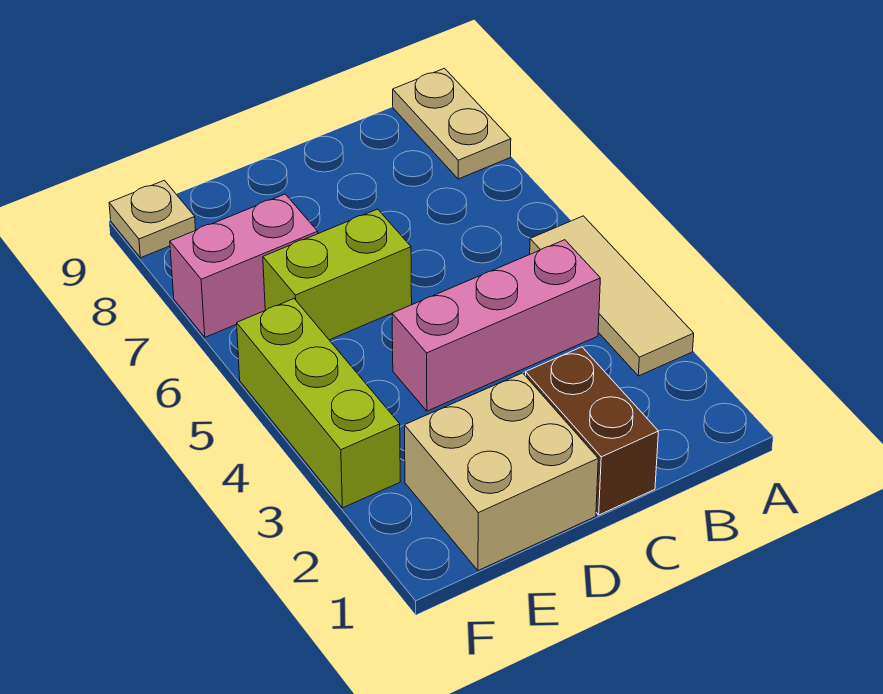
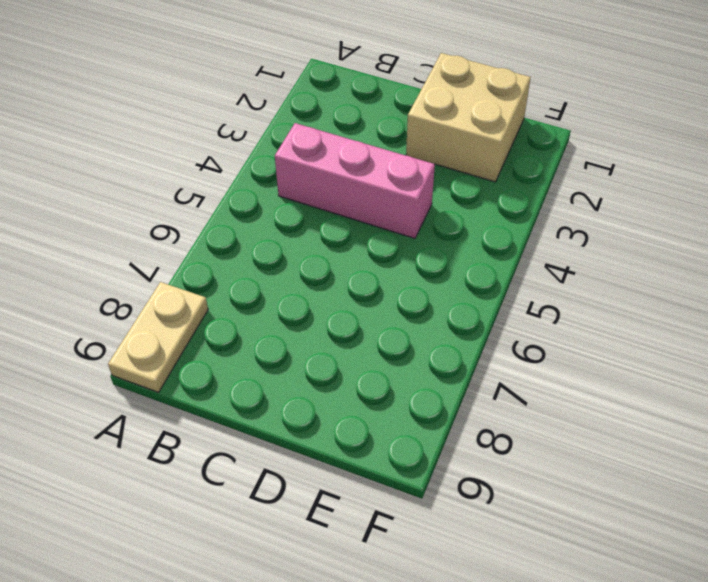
none -> tan 1x3 tile [530,216,694,376]
none -> brown 1x2 brick [525,347,658,515]

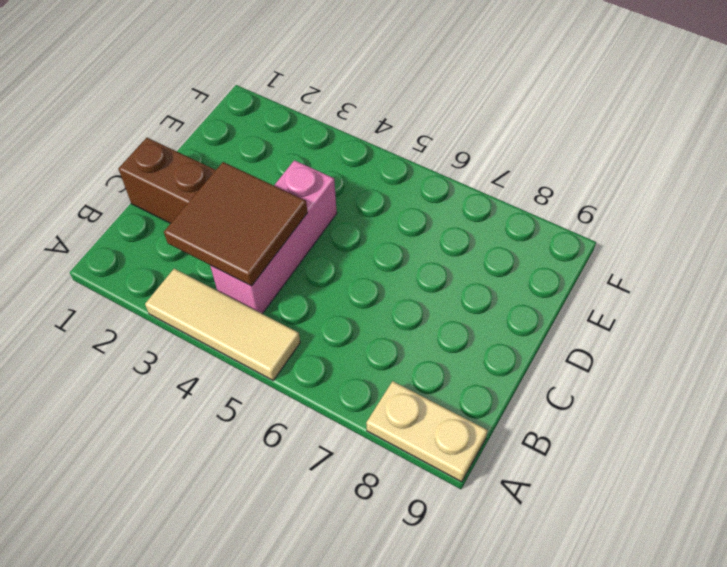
brown 2x2 tile [164,162,308,286] -> none
none -> tan 2x2 brick [404,373,598,571]
none -> lime 1x2 brick [263,209,412,340]

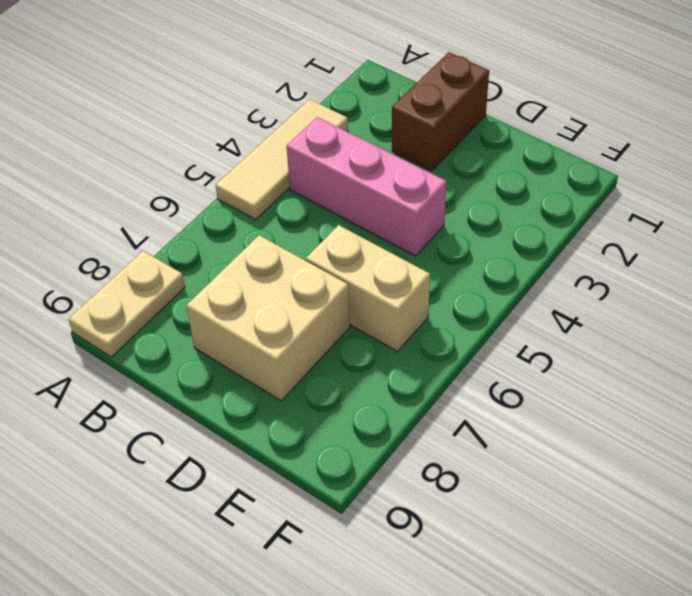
tan 2x2 brick [186,235,350,401] -> tan 2x2 brick moved to [404,373,598,571]
tan 1x2 brick [306,225,430,352] -> lime 1x2 brick [263,209,412,340]
none -> pink 1x2 brick [170,194,318,337]
none -> lime 1x3 brick [237,299,400,508]

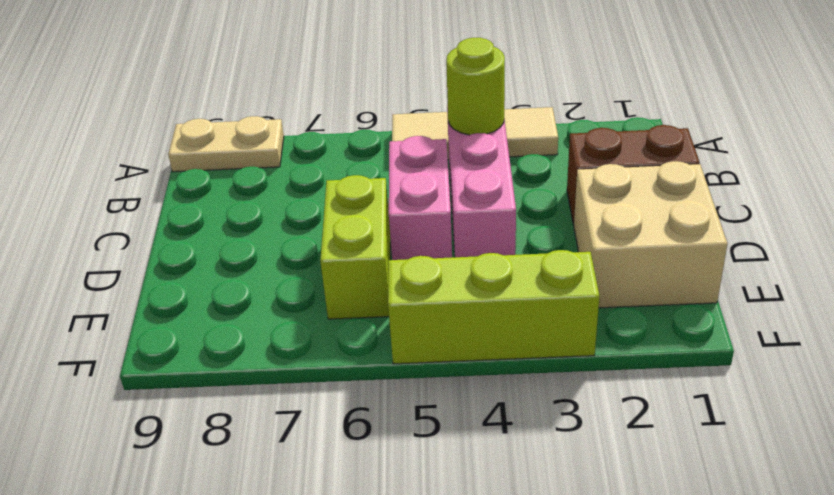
lime 1x1 round brick [446,38,505,135] -> none
pink 1x2 brick [389,136,452,260] -> pink 1x2 brick moved to [170,194,318,337]
none -> tan 1x1 plate [109,180,196,258]

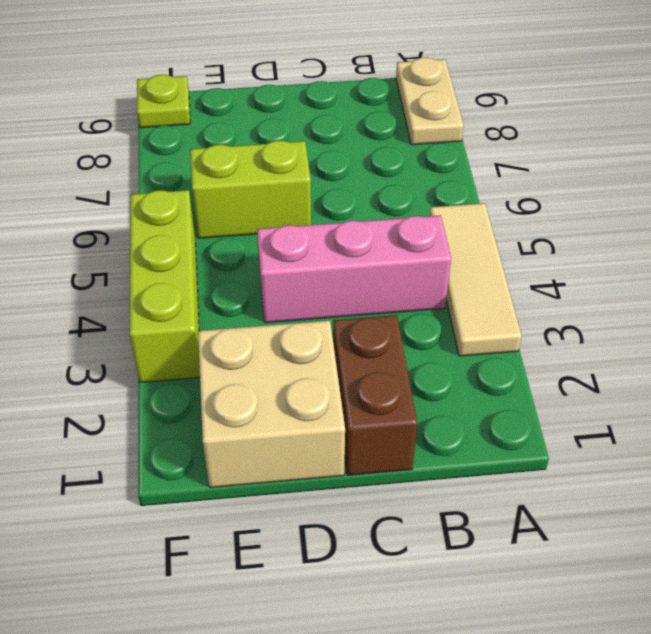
lime 1x1 plate [137,75,190,128] -> tan 1x1 plate [109,180,196,258]
none -> pink 1x2 brick [170,194,318,337]

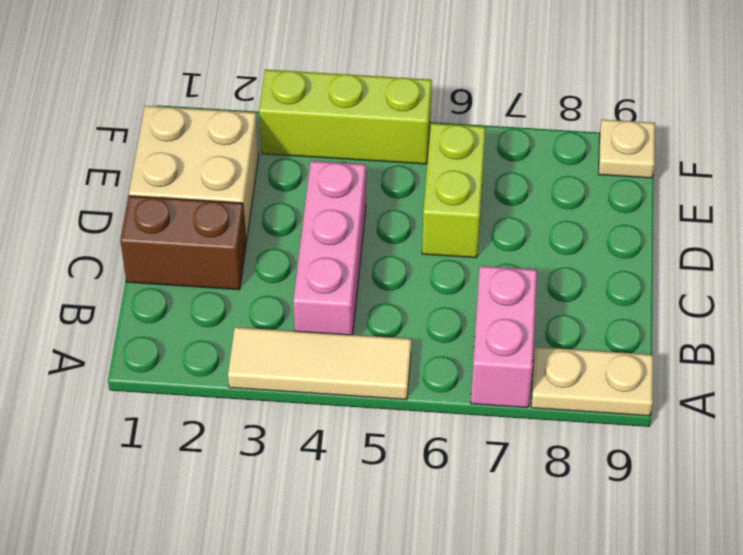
pink 1x2 brick [471,266,537,408] -> pink 1x2 brick moved to [170,194,318,337]

